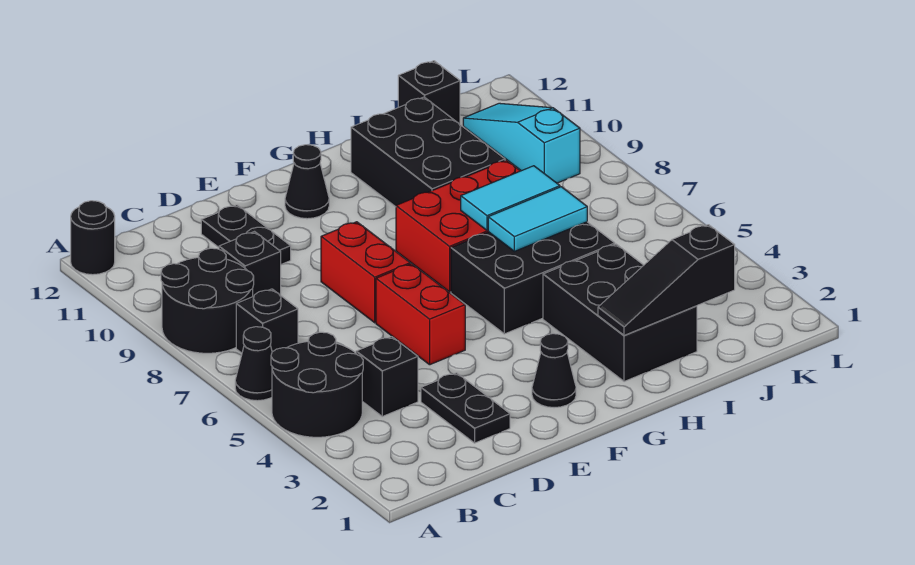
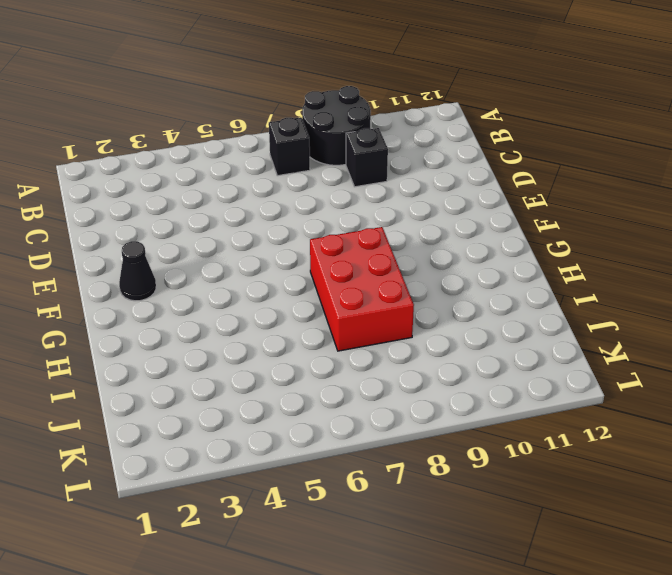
none -> black 2x2 round brick [271,332,363,437]
none -> black 1x1 cone [235,327,272,401]
none -> black 1x1 round brick [71,201,115,275]

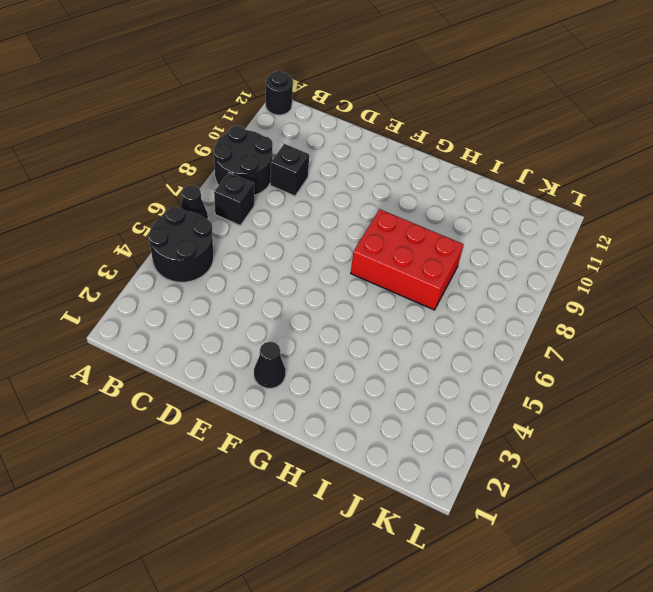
none -> black 1x1 brick [356,337,418,416]
none -> black 1x2 plate [421,373,510,443]
none -> black 1x2 plate [201,205,291,264]

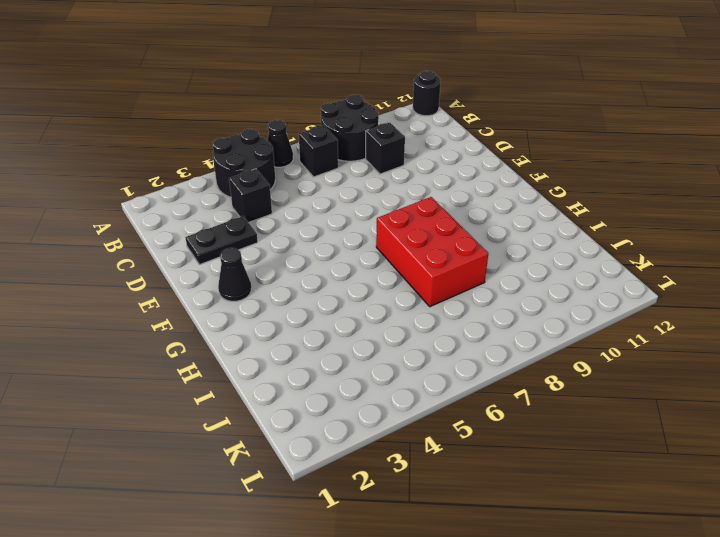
none -> black 1x2 plate [201,205,291,264]
none -> red 1x2 brick [376,264,465,365]
none -> red 1x2 brick [321,222,410,323]

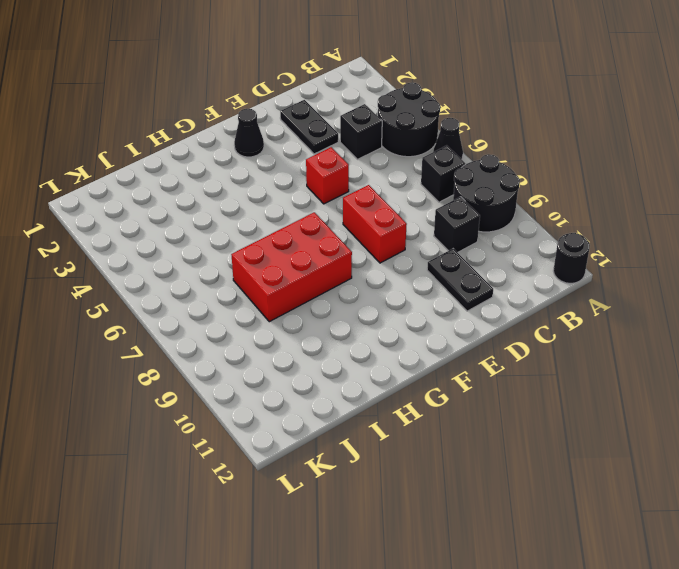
red 1x1 brick [306,147,349,204] -> red 1x2 brick [376,264,465,365]
none -> black 1x1 cone [285,145,329,219]
none -> black 2x3 brick [451,222,615,334]
none -> black 2x3 brick [543,244,697,382]

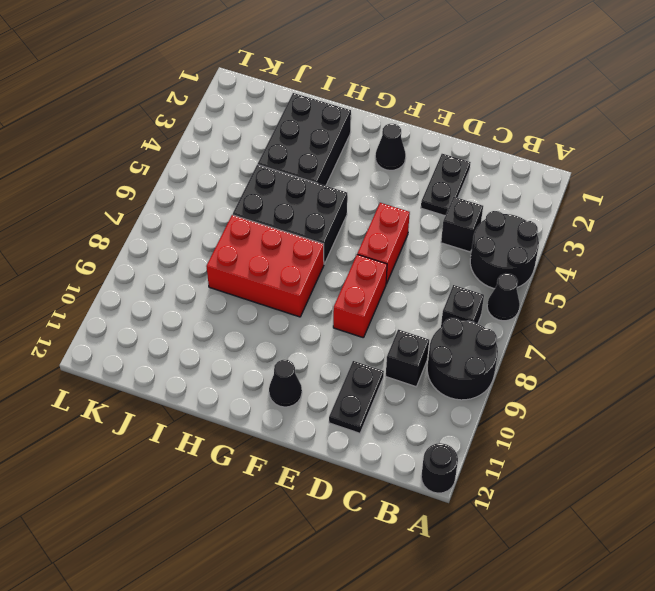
none -> black 2x3 brick [351,97,505,207]
none -> black 1x1 brick [398,61,460,124]
none -> cyan 1x3 slope [463,103,580,183]

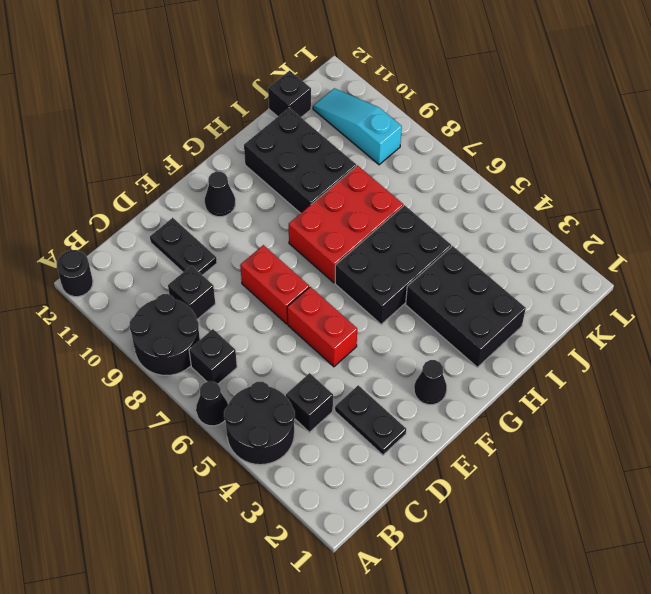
none -> black 1x3 slope [598,225,735,335]
none -> cyan 1x2 tile [488,187,587,251]
none -> cyan 1x2 tile [461,166,560,230]

